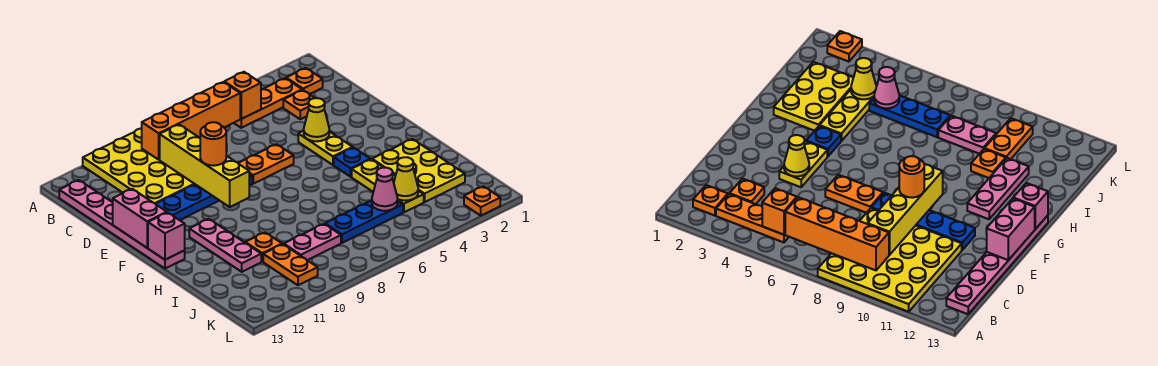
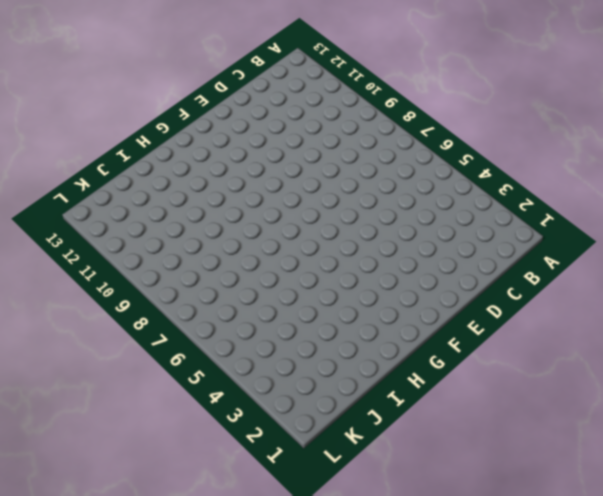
none -> yellow 4x4 plate [83,129,195,204]
none -> orange 1x1 plate [286,68,323,94]
none -> orange 1x3 plate [234,78,302,128]

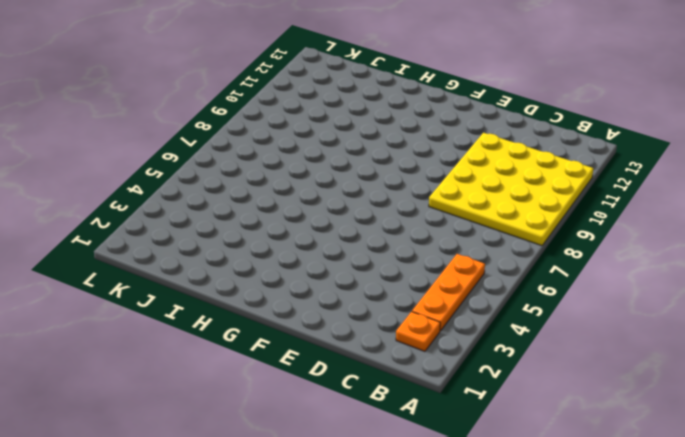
none -> pink 1x6 plate [59,180,185,268]
none -> orange 1x1 plate [283,90,314,119]
none -> yellow 1x2 plate [298,131,353,165]

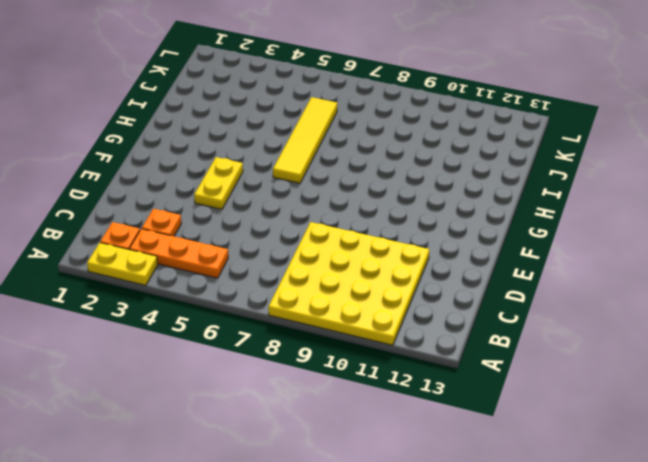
yellow 1x2 plate [87,243,158,285] -> none
yellow 1x4 tile [273,97,337,183] -> blue 1x3 plate [325,200,403,243]
none -> pink 1x6 plate [59,180,185,268]
none -> orange 1x2 plate [238,144,294,184]
none -> blue 1x4 plate [156,174,252,220]

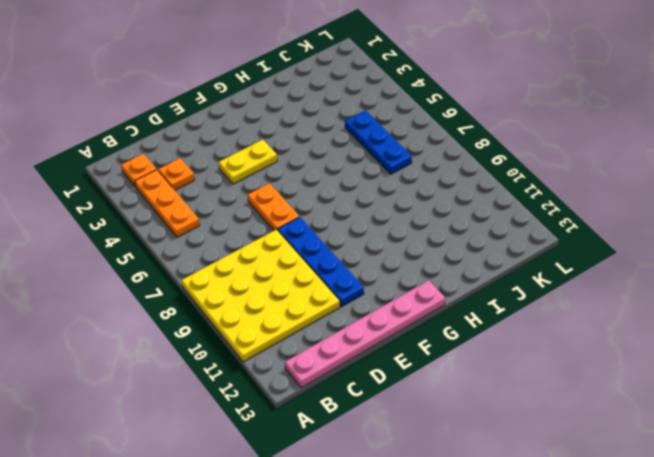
none -> blue 1x1 plate [334,148,370,177]
none -> pink 1x3 plate [189,219,261,272]
none -> yellow 2x3 plate [372,139,465,202]

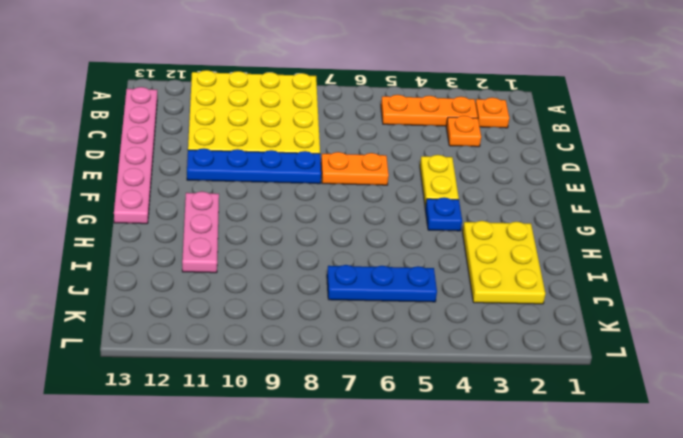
none -> yellow 1x3 plate [352,159,424,212]
none -> orange 1x1 plate [245,232,282,262]
none -> pink 1x2 plate [284,224,341,260]

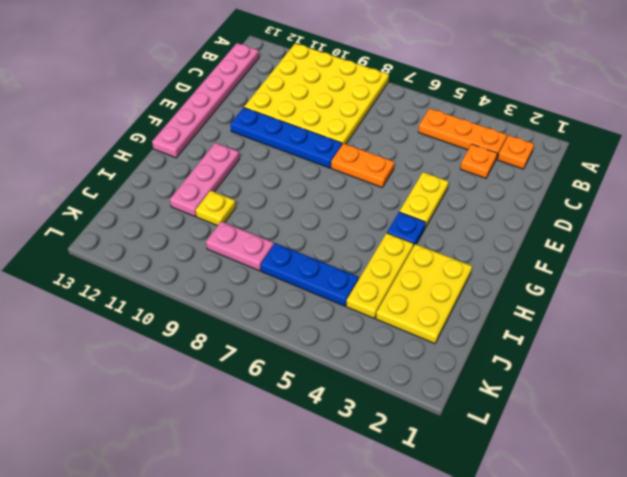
yellow 1x1 plate [196,191,236,226] -> orange 1x1 plate [245,232,282,262]
none -> orange 1x2 plate [263,244,318,285]
none -> orange 1x1 plate [464,186,500,215]
none -> orange 1x1 brick [224,72,261,119]

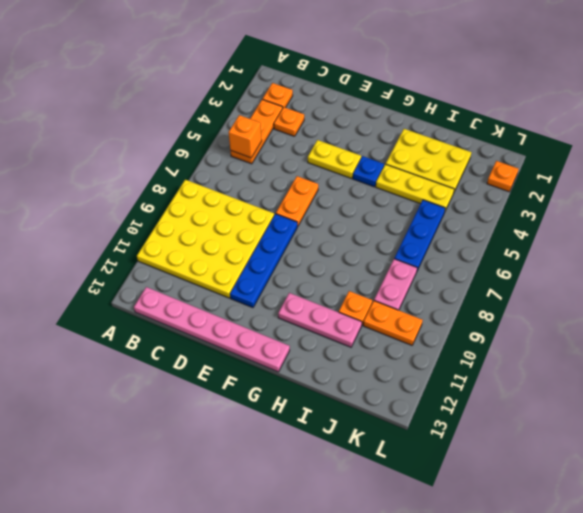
none -> orange 1x4 brick [141,82,240,160]
none -> yellow 1x4 brick [160,124,249,207]
none -> yellow 1x1 cone [304,98,329,141]

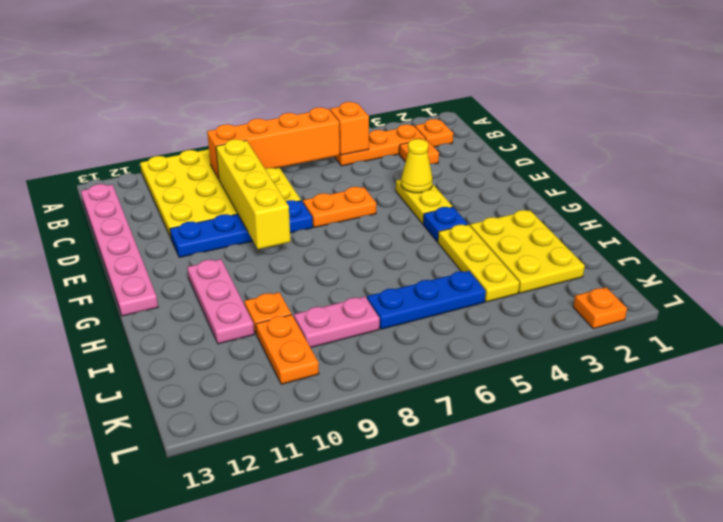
none -> pink 1x2 brick [113,189,167,248]
none -> pink 1x1 brick [148,212,185,260]
none -> yellow 1x1 cone [394,157,418,201]

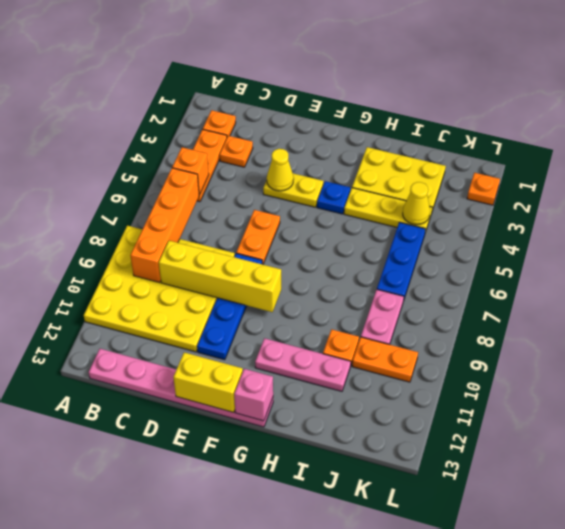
yellow 1x2 brick [173,352,243,413] -> pink 1x2 brick [113,189,167,248]
none -> pink 1x1 cone [372,168,398,211]
none -> orange 1x1 round brick [200,122,226,166]

